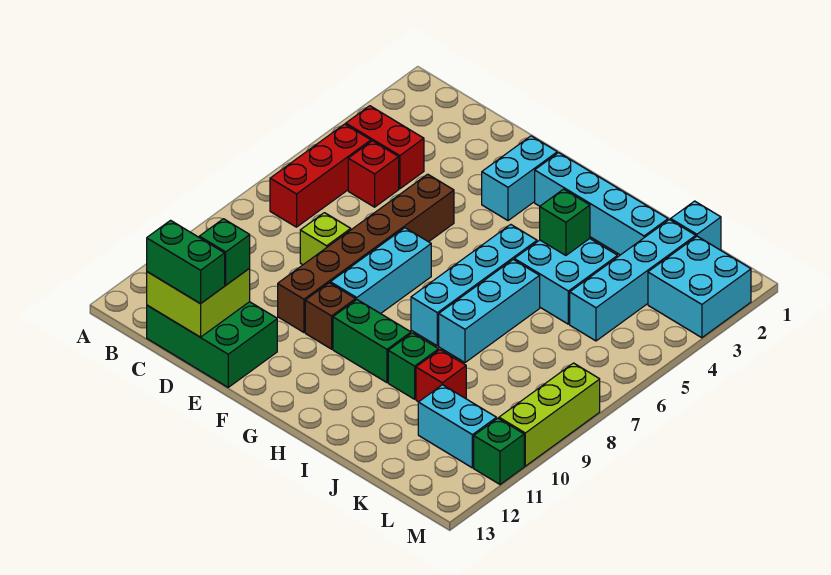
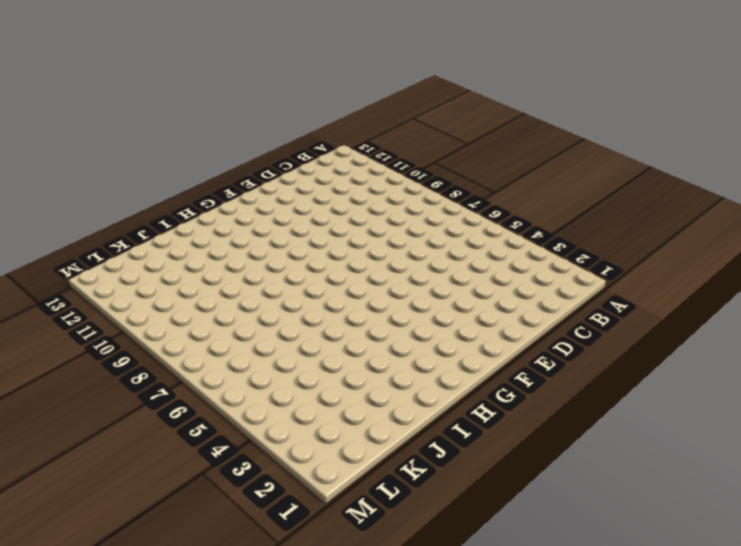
none -> red 1x2 brick [346,106,424,189]
none -> red 1x3 brick [270,124,371,227]
none -> red 1x1 brick [348,141,399,207]

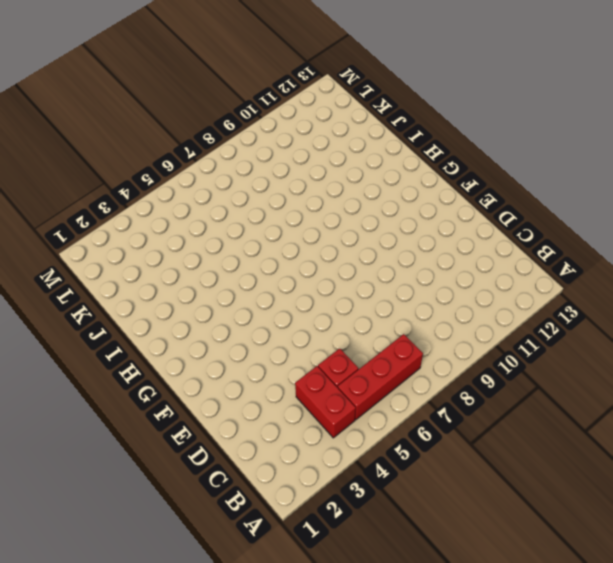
none -> green 2x3 brick [147,302,277,387]
none -> lime 1x1 brick [300,213,351,265]
none -> brown 1x6 brick [278,174,454,332]

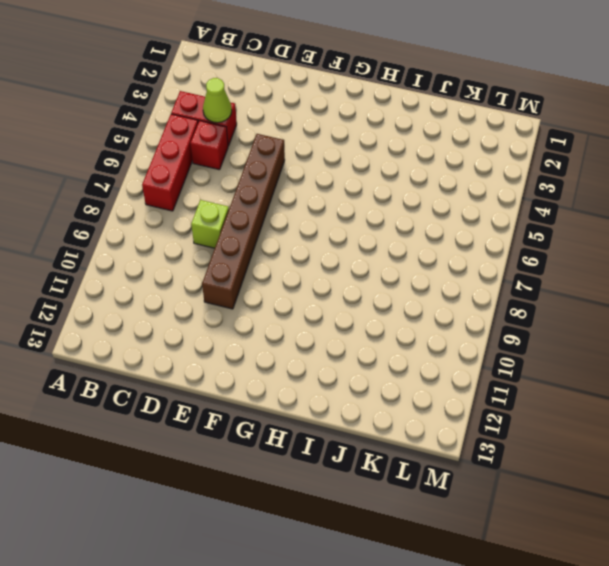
lime 1x1 cone [203,78,232,123] -> none
none -> green 2x3 brick [147,302,277,387]
none -> cyan 1x2 brick [482,136,557,221]
none -> cyan 1x3 brick [330,228,431,314]

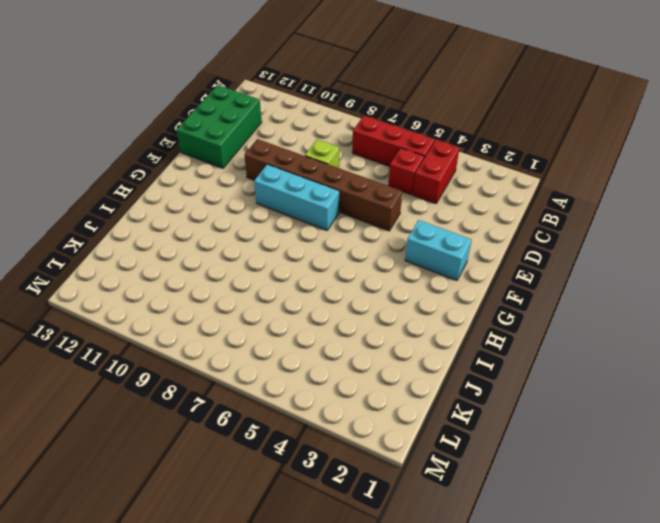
none -> brown 1x1 brick [305,283,356,349]
none -> cyan 1x4 brick [535,153,668,255]
none -> green 1x2 brick [333,300,411,383]

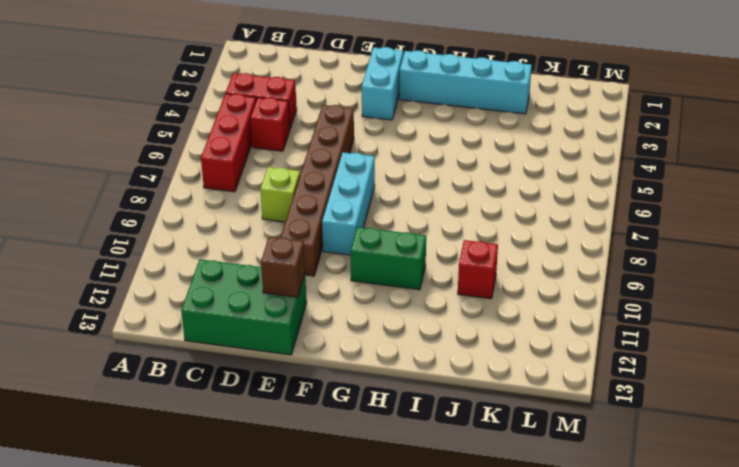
brown 1x1 brick [261,237,305,297] -> brown 1x1 brick moved to [305,283,356,349]
none -> cyan 1x4 brick [411,224,537,346]
none -> cyan 2x2 brick [514,239,618,324]
none -> cyan 1x3 brick [439,260,540,362]

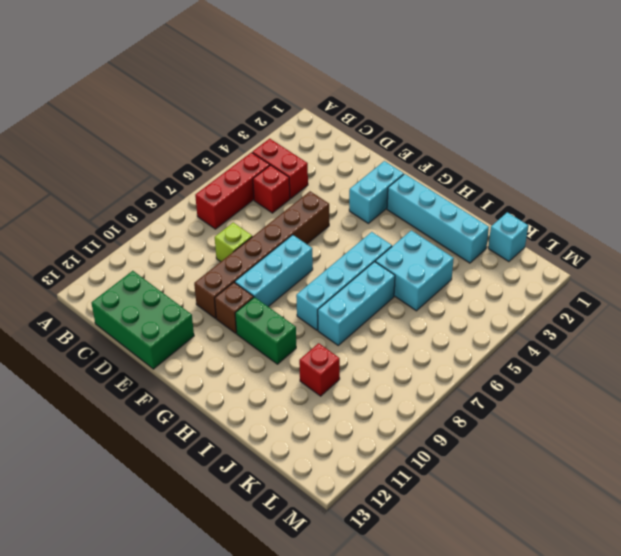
none -> green 1x1 brick [388,333,439,399]
none -> cyan 1x4 brick [570,220,696,341]
none -> cyan 1x2 brick [418,385,496,468]

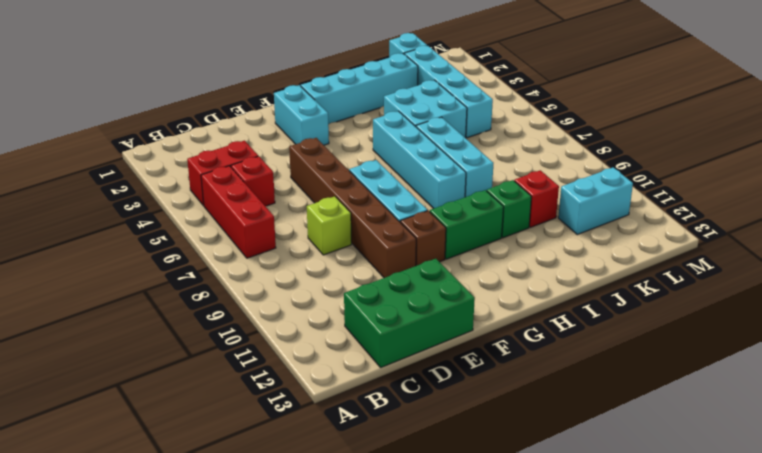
none -> cyan 2x2 brick [648,236,751,338]
none -> lime 1x3 brick [499,363,600,466]
none -> green 1x1 brick [474,418,524,485]

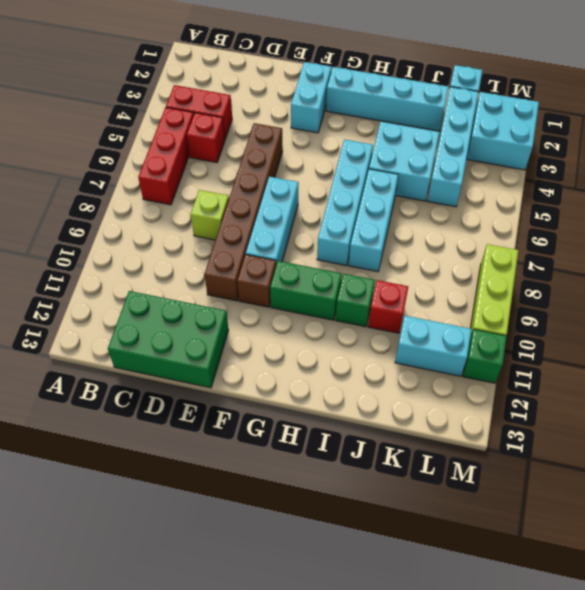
none -> lime 2x2 brick [147,268,250,337]
none -> green 1x1 brick [540,189,590,255]
none -> green 1x2 brick [147,220,225,304]

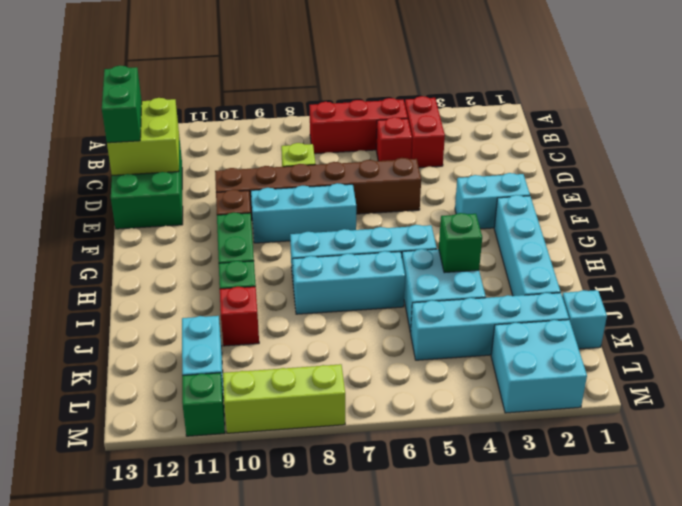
none -> green 1x1 brick [199,219,250,285]

